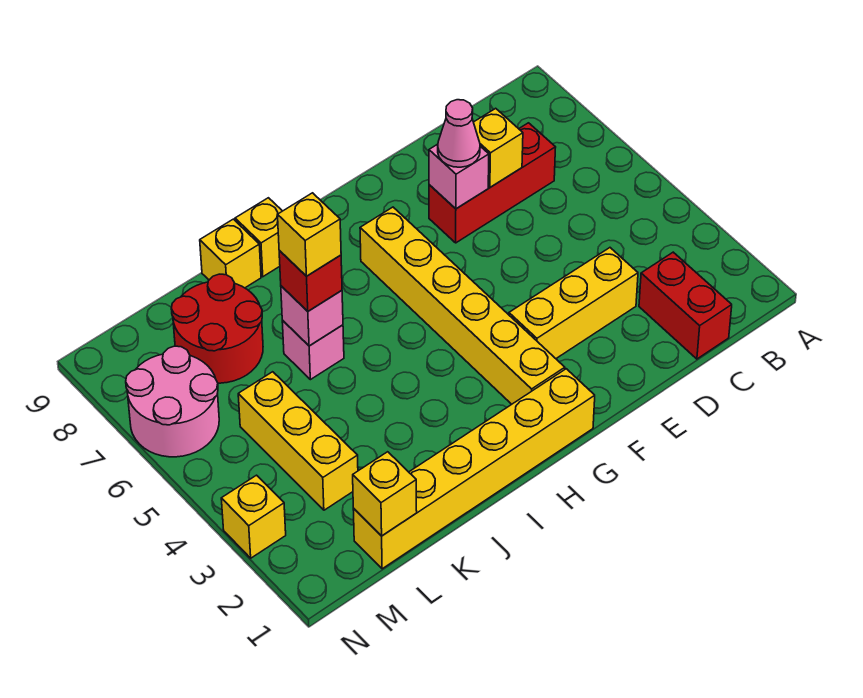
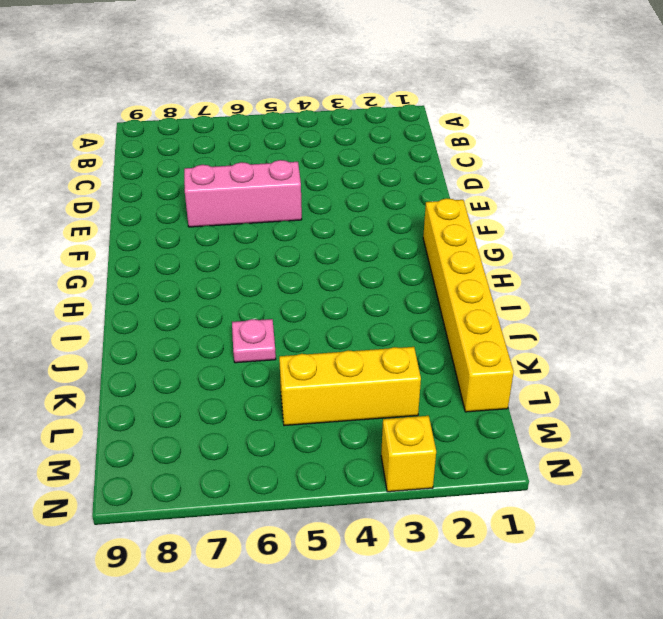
pink 1x3 brick [184,160,302,227] -> red 1x3 brick [429,123,556,243]
pink 1x1 plate [232,319,276,363] -> pink 1x1 brick [282,320,344,380]
none -> red 1x2 brick [639,252,732,359]
none -> yellow 1x3 brick [509,248,638,359]
none -> yellow 1x6 brick [360,207,565,404]

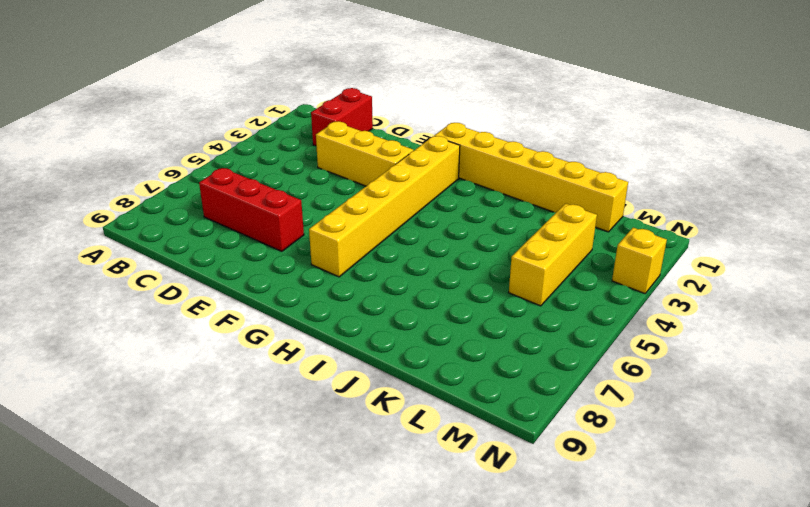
none -> yellow 1x1 brick [235,198,282,277]
none -> pink 1x1 brick [282,320,344,380]
none -> yellow 1x1 brick [200,219,261,288]

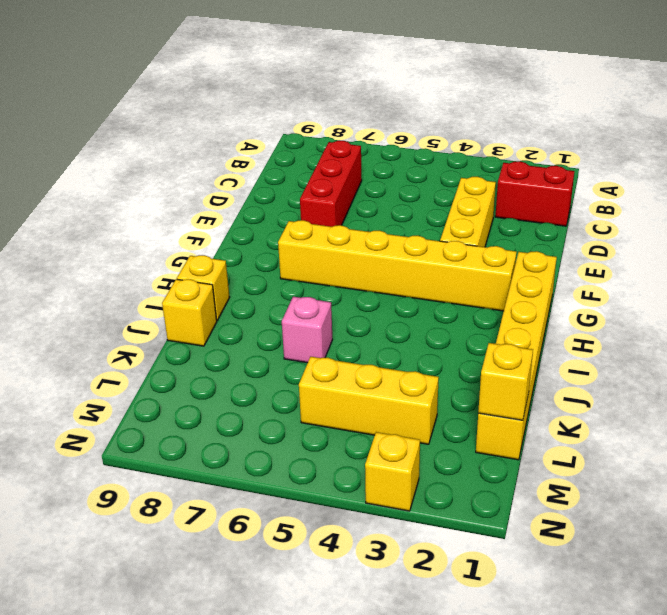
none -> red 2x2 round brick [171,274,263,383]
none -> pink 2x2 round brick [126,346,219,457]
none -> yellow 1x1 brick [474,108,523,187]

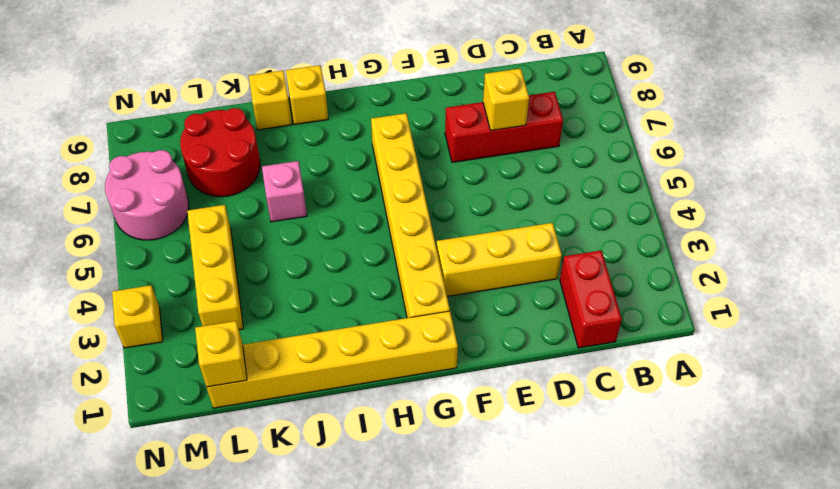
none -> pink 1x1 brick [429,144,489,209]
none -> pink 1x1 brick [281,286,343,346]
none -> pink 1x1 cone [438,100,480,167]

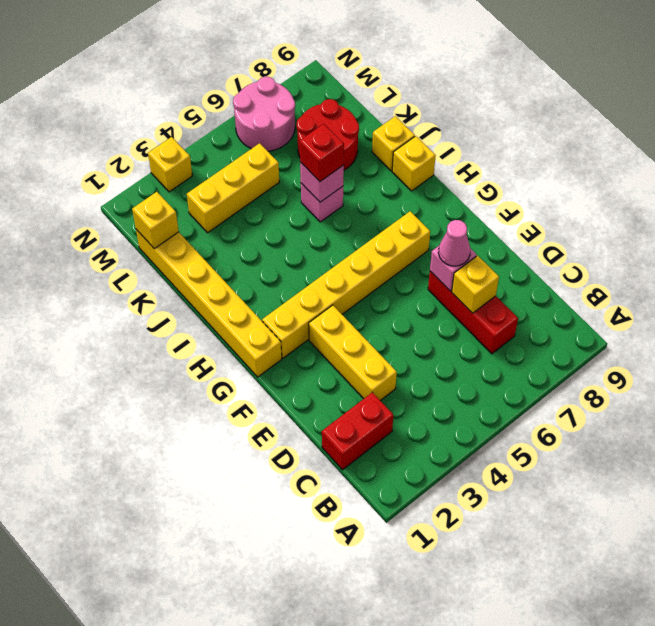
none -> yellow 1x1 brick [278,193,341,276]

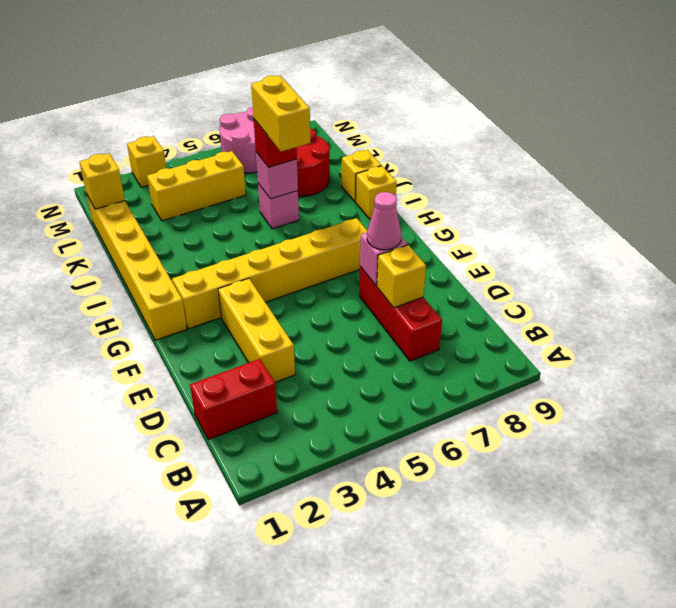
yellow 1x2 brick [251,75,311,152] -> yellow 1x1 brick [278,193,341,276]

